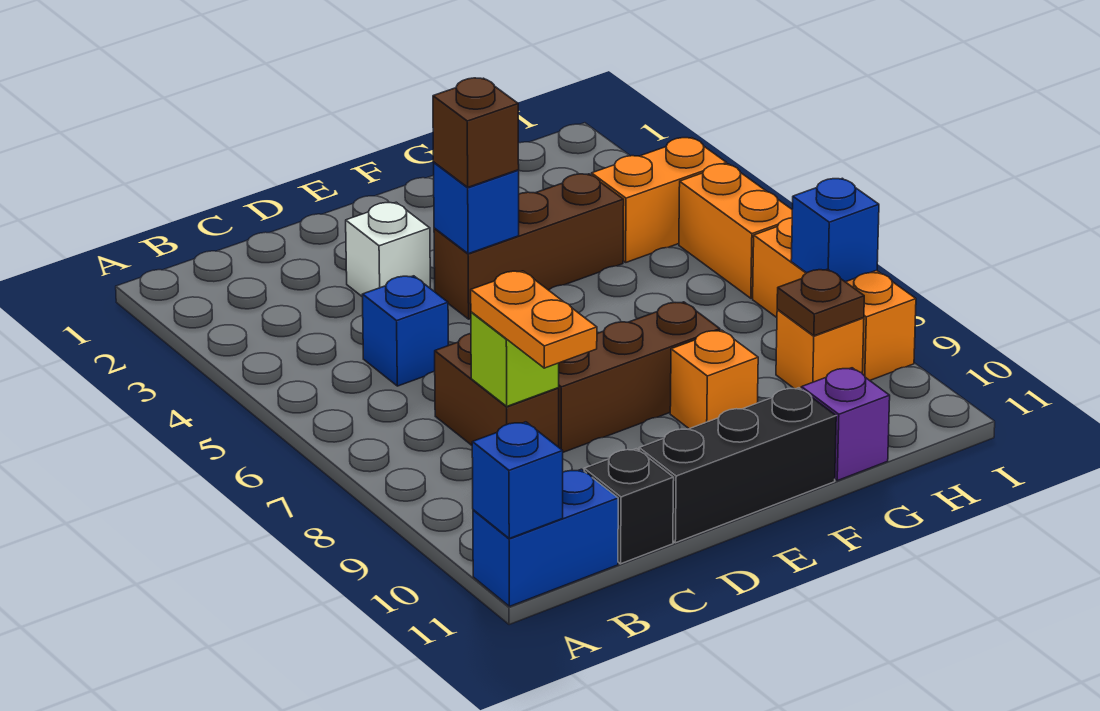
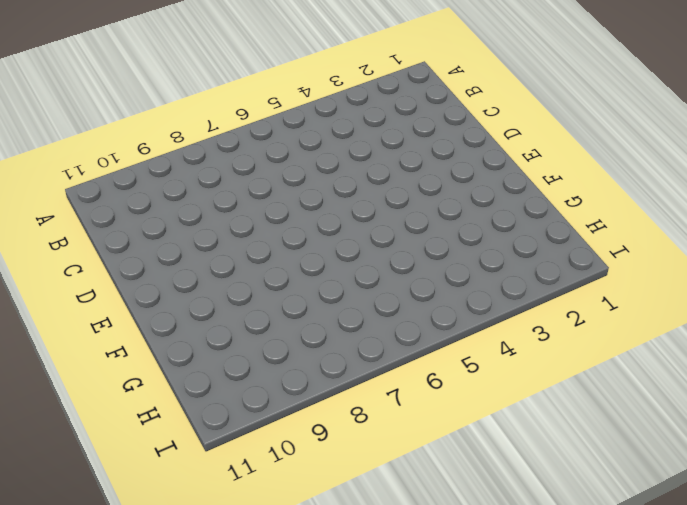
none -> blue 1x2 brick [473,469,618,606]
none -> blue 1x1 brick [362,276,448,386]
none -> brown 1x2 brick [435,334,559,447]

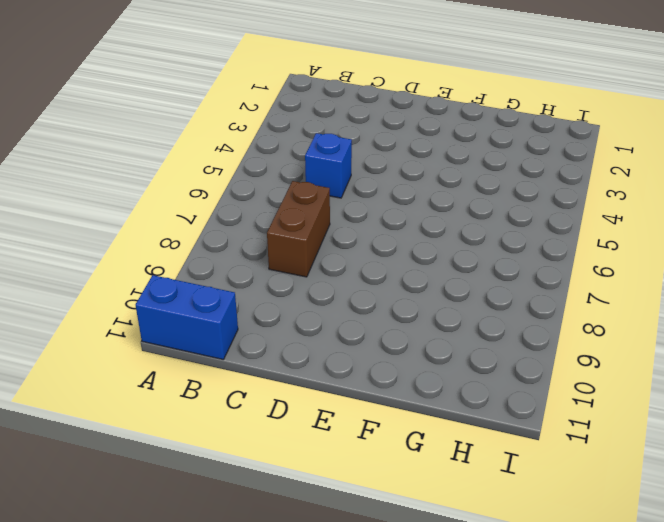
none -> black 1x1 brick [584,449,674,564]
none -> white 1x1 brick [346,202,430,296]
none -> brown 1x3 brick [559,302,720,452]

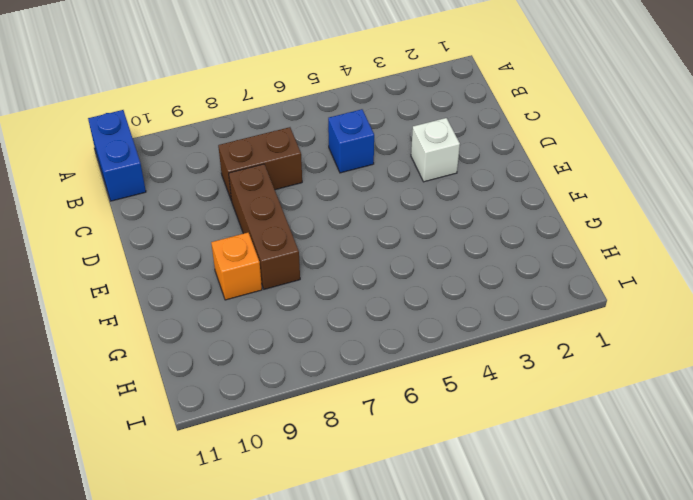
none -> black 1x1 brick [584,449,674,564]
none -> black 1x3 brick [639,388,836,543]
none -> brown 1x3 brick [434,174,624,319]

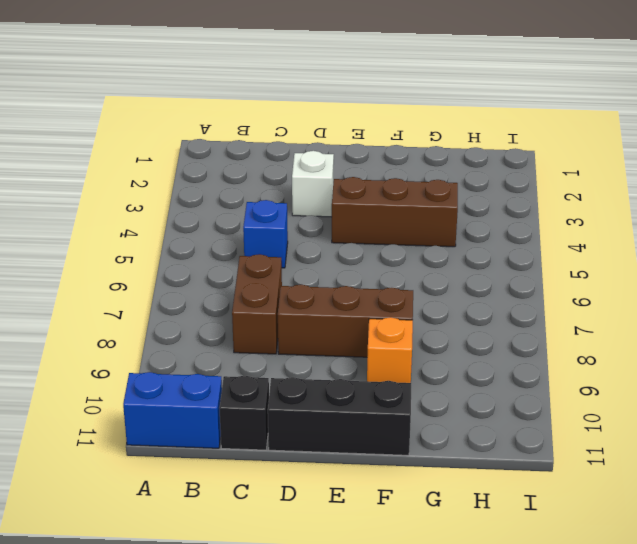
none -> purple 1x1 brick [801,368,890,481]
none -> orange 1x2 brick [592,138,727,262]
none -> orange 1x1 brick [776,310,864,389]

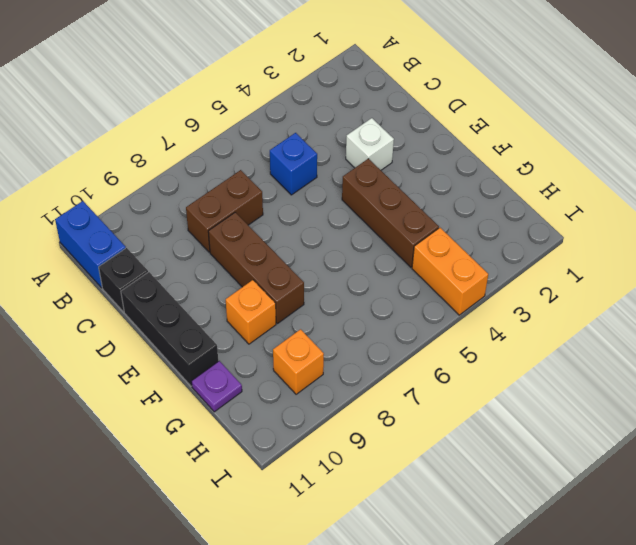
purple 1x1 plate [191,361,242,412] -> purple 1x1 brick [801,368,890,481]
none -> orange 1x2 brick [679,164,792,298]
none -> orange 1x3 brick [753,218,916,380]
none -> blue 1x1 brick [472,422,563,538]

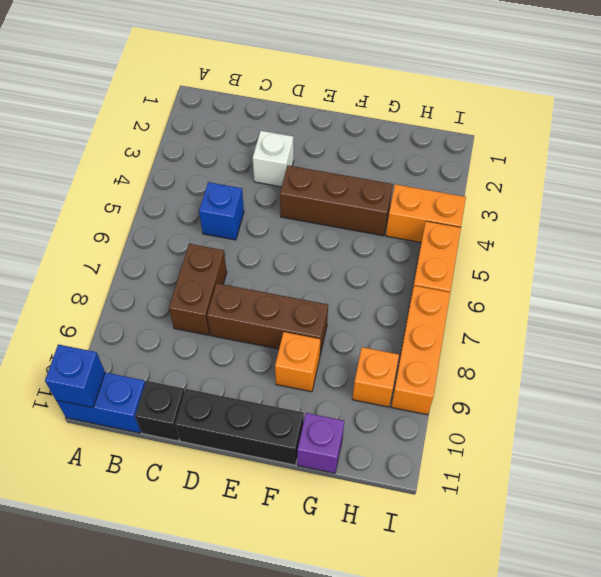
none -> lime 1x1 brick [471,312,559,406]
none -> blue 1x1 brick [434,163,519,254]
none -> brown 1x1 plate [777,269,864,336]

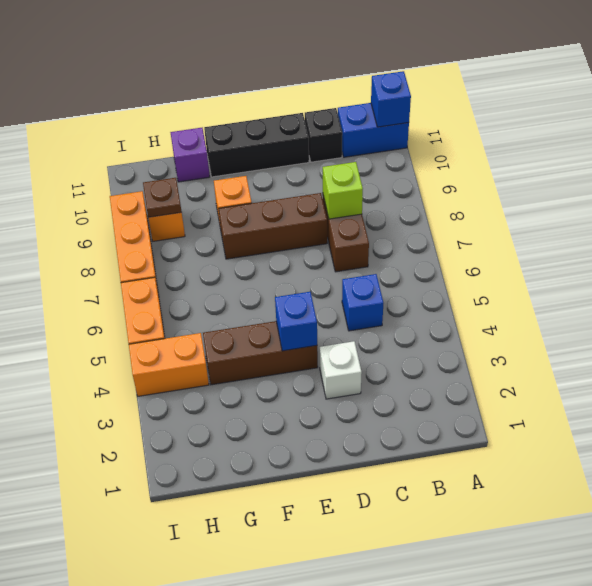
none -> blue 1x1 brick [791,178,879,282]
none -> orange 1x2 plate [471,271,597,368]
none -> brown 1x1 brick [433,78,519,187]

